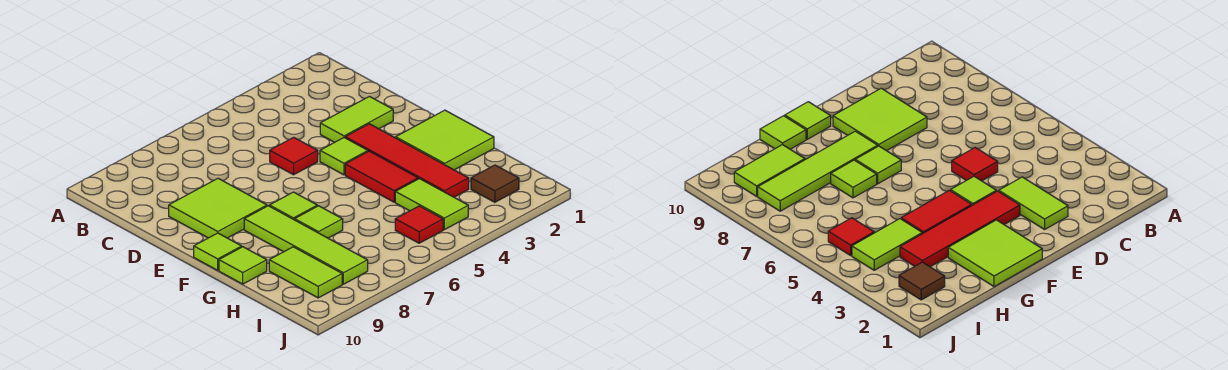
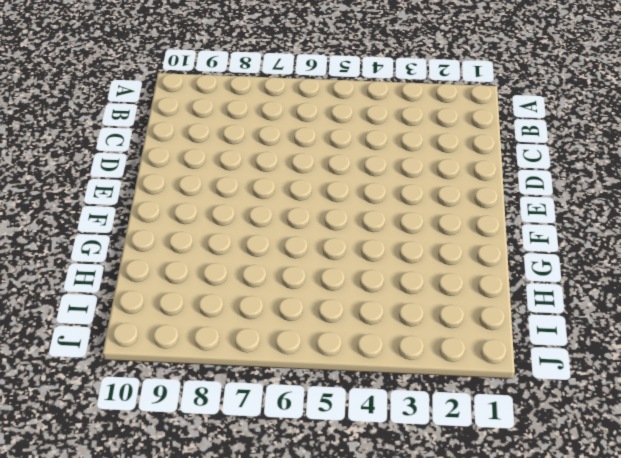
none -> lime 1x2 tile [320,96,393,142]
none -> red 1x1 tile [270,137,318,175]
none -> lime 2x2 tile [169,178,267,238]

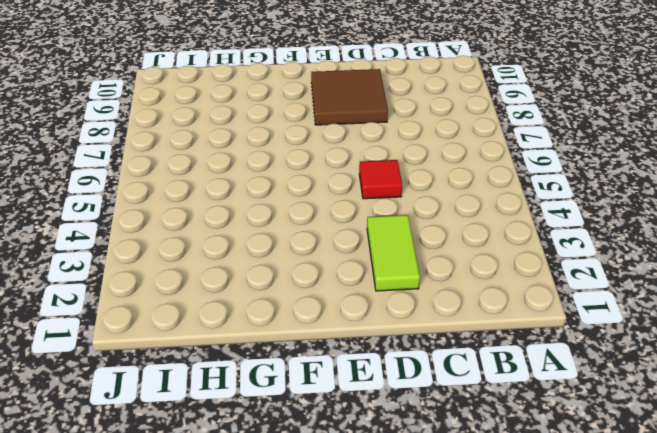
brown 2x2 tile [311,69,388,125] -> lime 2x2 tile [169,178,267,238]
none -> red 1x4 tile [345,124,469,197]
none -> lime 1x1 tile [320,138,368,175]
none -> lime 2x2 tile [396,110,494,170]

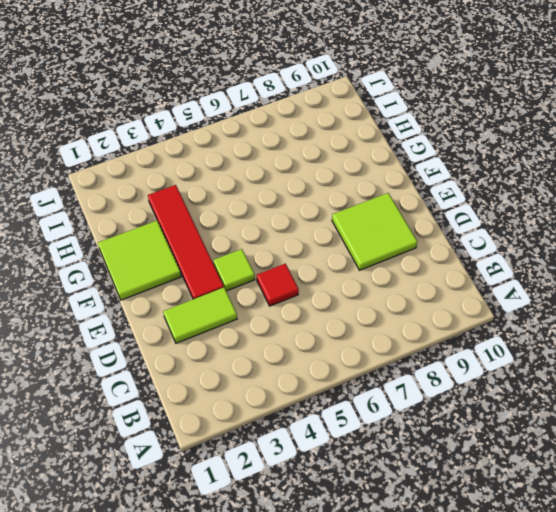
none -> red 1x2 tile [345,151,418,202]
none -> lime 1x1 tile [269,192,317,220]
none -> lime 1x4 tile [244,206,368,284]

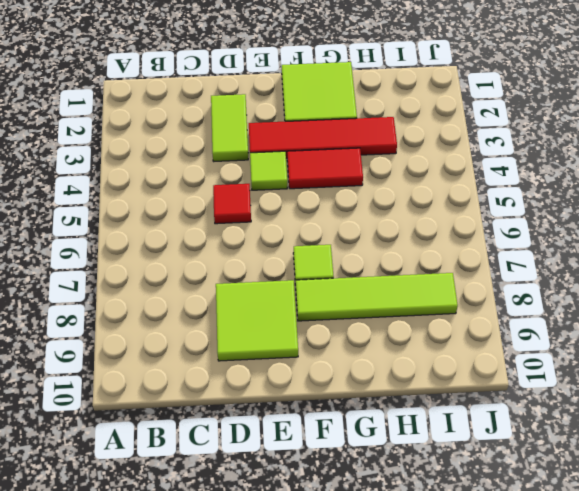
none -> lime 1x1 tile [194,233,242,270]
none -> lime 1x1 tile [295,206,343,238]
none -> lime 1x1 tile [219,247,267,284]

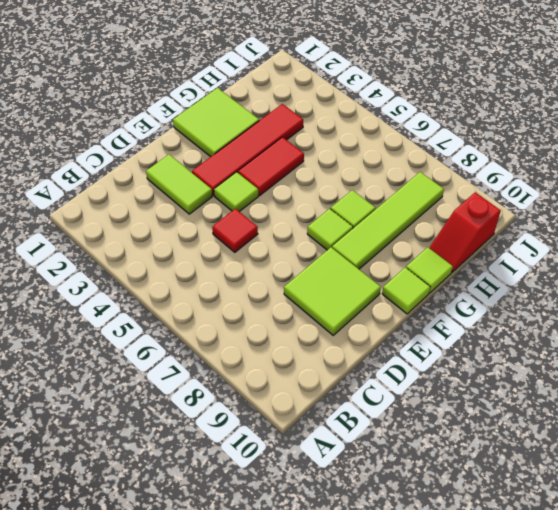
red 1x2 slope [429,192,501,272] -> none
none -> lime 1x2 tile [395,179,468,230]
none -> lime 1x2 tile [269,247,342,298]
none -> brown 1x1 tile [471,165,519,202]

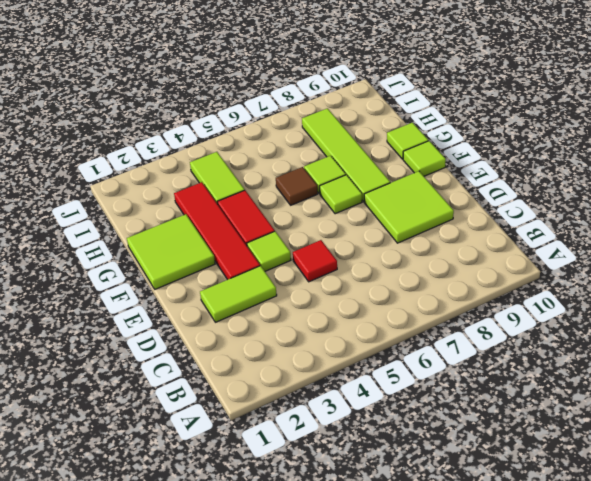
brown 1x1 tile [276,167,318,205] -> brown 1x1 tile moved to [471,165,519,202]
none -> lime 1x2 tile [269,247,342,298]
none -> red 1x1 tile [395,206,443,243]

